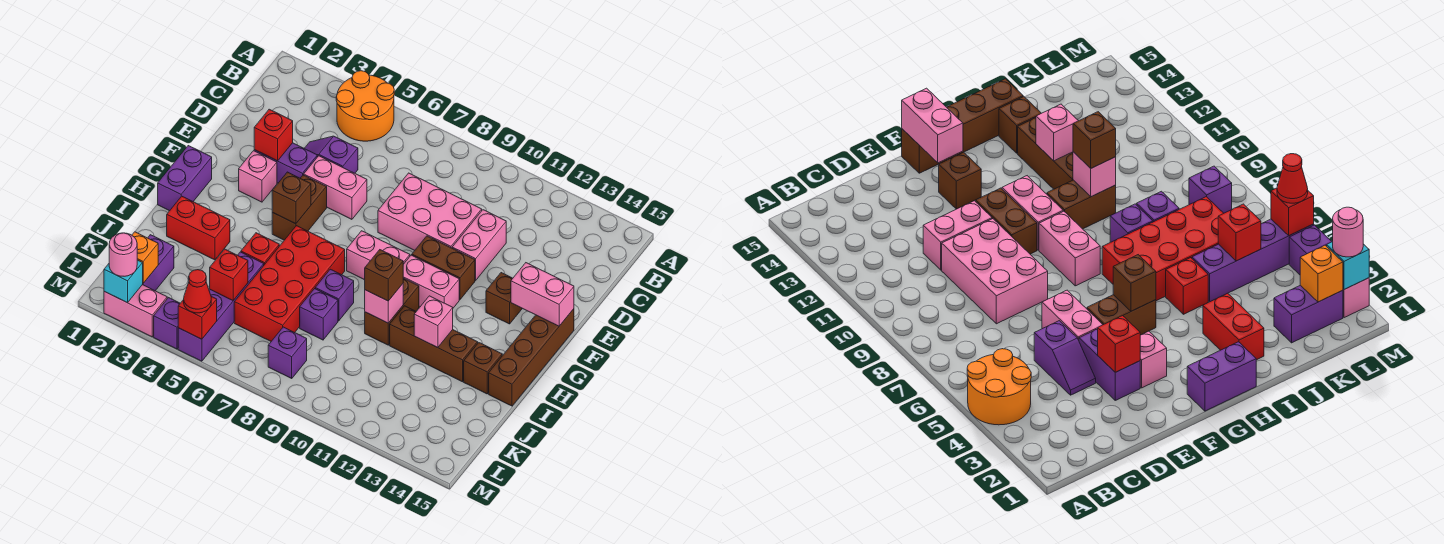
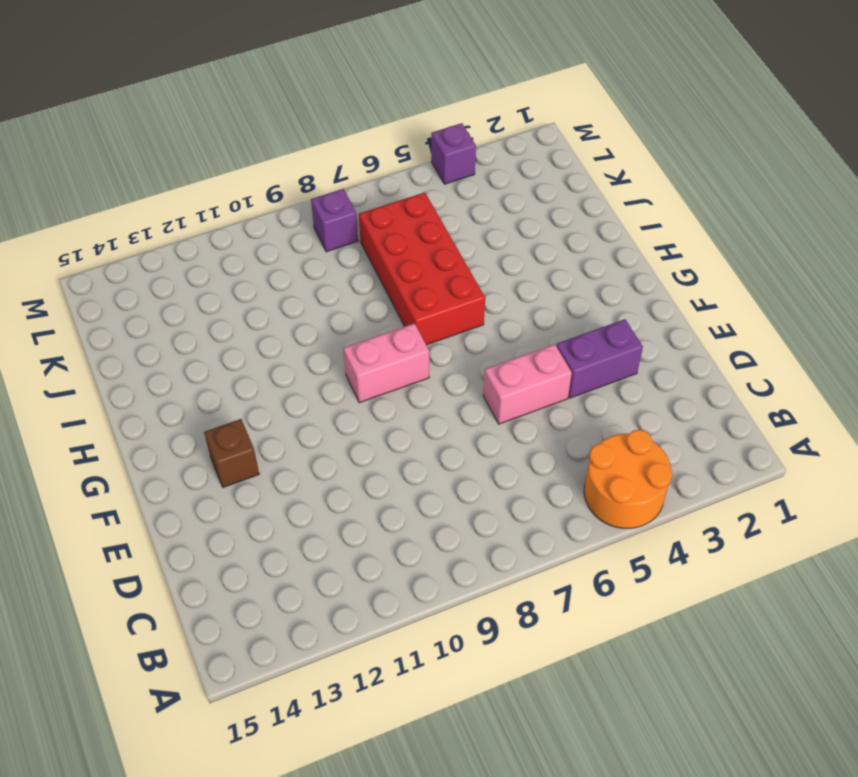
none -> purple 1x2 slope [304,136,358,173]
none -> pink 2x3 brick [378,173,482,250]
none -> pink 1x2 brick [452,210,506,280]
none -> pink 1x1 brick [239,151,277,202]

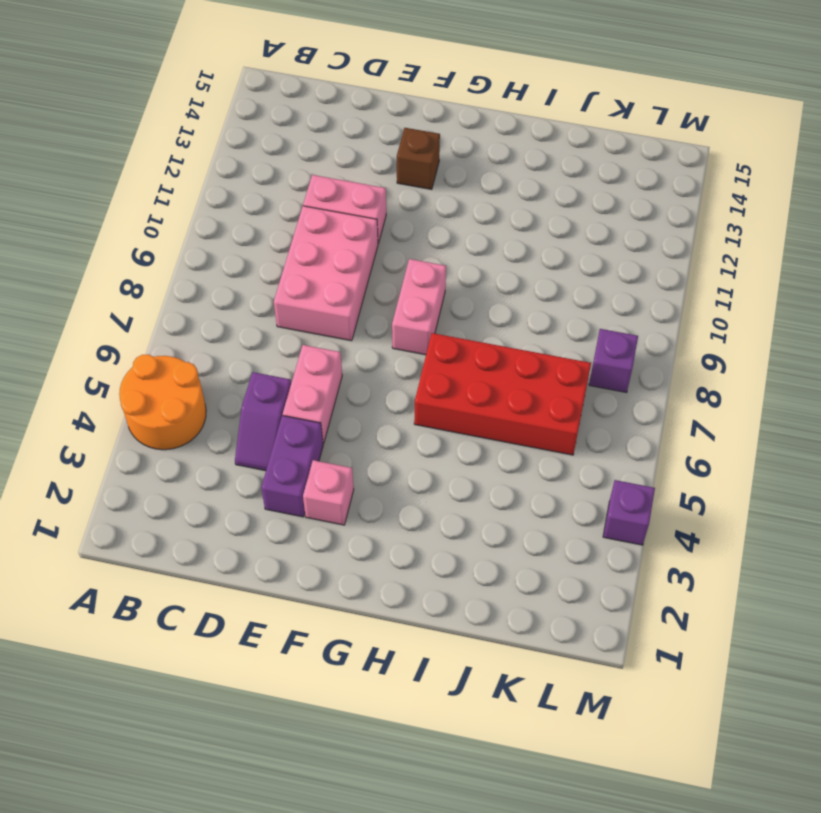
none -> brown 1x2 brick [272,175,327,240]
none -> brown 1x2 brick [412,236,475,300]
none -> brown 1x4 brick [489,309,574,406]
none -> purple 1x2 brick [158,146,212,211]

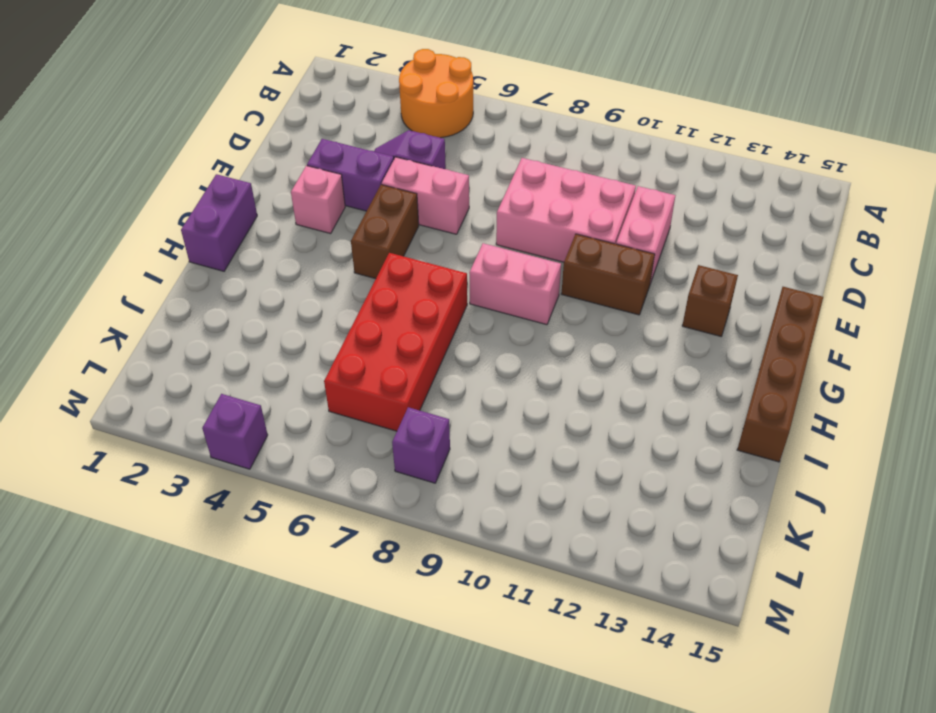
none -> pink 1x2 brick [403,255,459,308]
none -> brown 1x2 brick [365,278,419,345]
none -> red 1x2 brick [167,196,230,260]
none -> red 1x1 brick [241,233,279,265]

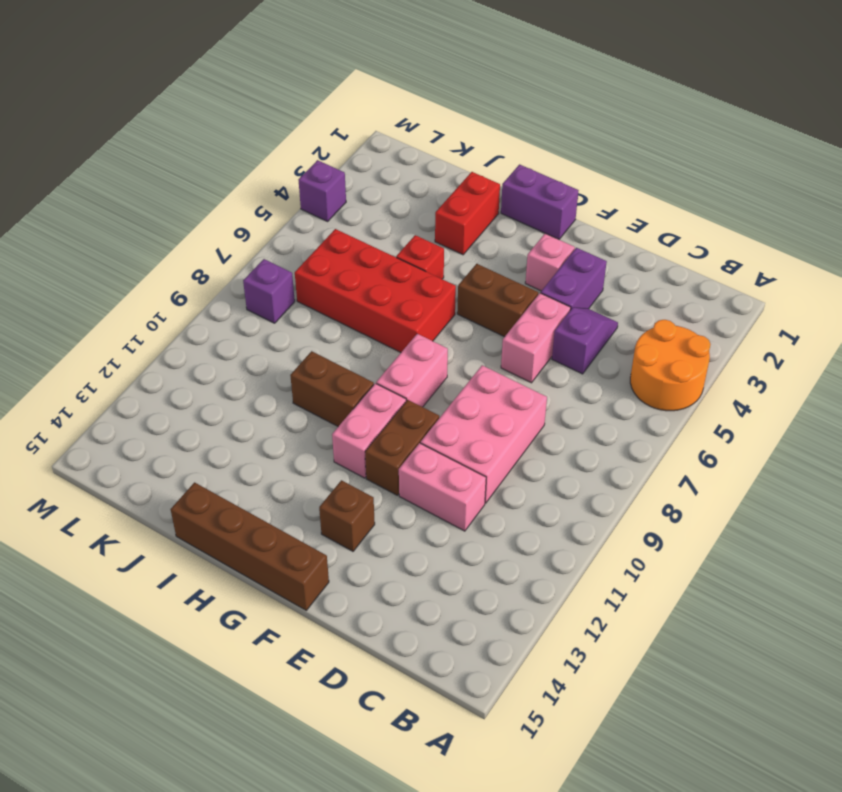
none -> purple 1x1 brick [315,269,354,321]
none -> brown 1x3 brick [390,306,478,382]
none -> brown 1x1 brick [464,343,502,394]
none -> purple 1x4 brick [178,252,264,361]

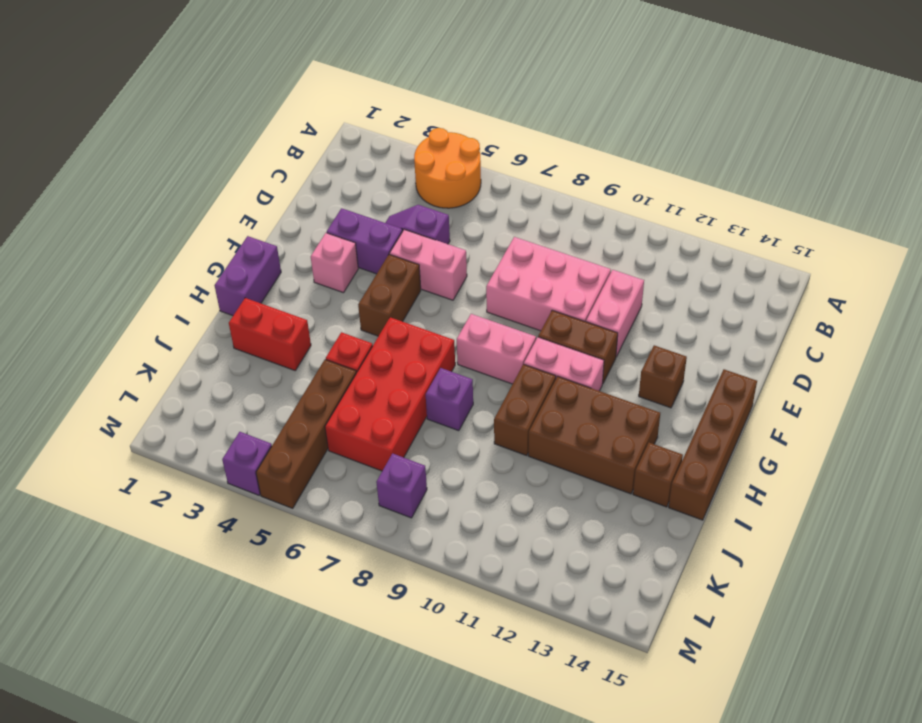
brown 2x3 brick [528,376,660,494] -> brown 1x3 brick [390,306,478,382]
brown 1x4 brick [256,359,356,508] -> purple 1x4 brick [178,252,264,361]
none -> purple 1x1 brick [300,289,338,340]
none -> purple 1x2 brick [143,235,174,291]
none -> pink 1x2 brick [104,285,167,337]
none -> red 1x1 brick [254,109,293,161]

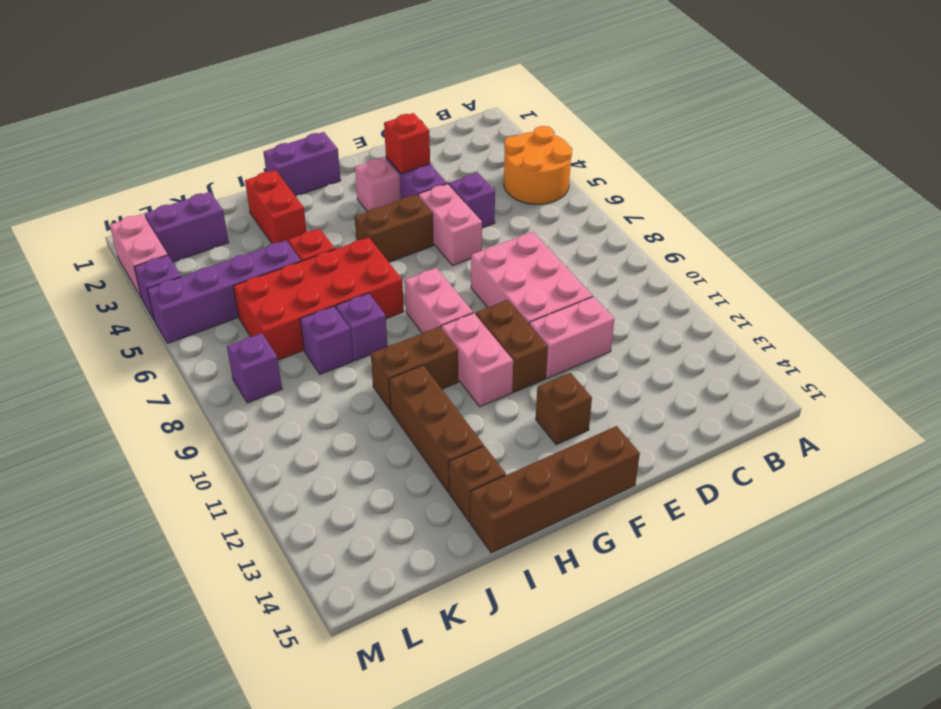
none -> pink 1x2 brick [511,263,574,326]
none -> brown 1x1 brick [272,172,311,224]
none -> pink 1x1 brick [365,284,403,323]
none -> pink 1x1 brick [414,296,453,348]

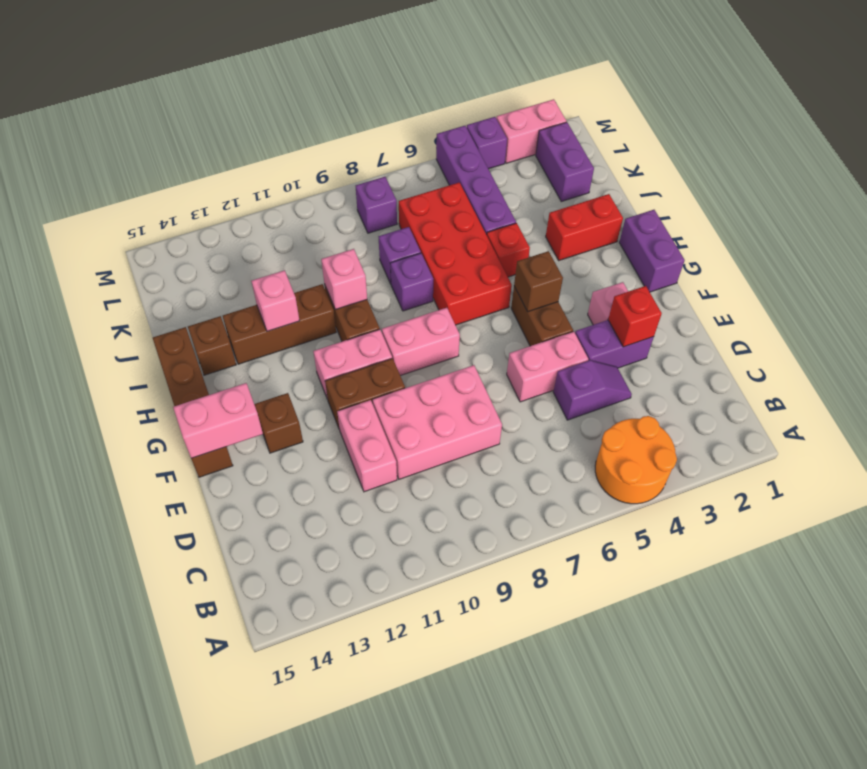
none -> red 1x1 brick [210,249,248,300]
none -> orange 1x1 brick [132,232,158,283]
none -> cyan 1x1 brick [104,260,143,303]
none -> red 1x1 brick [178,297,217,339]

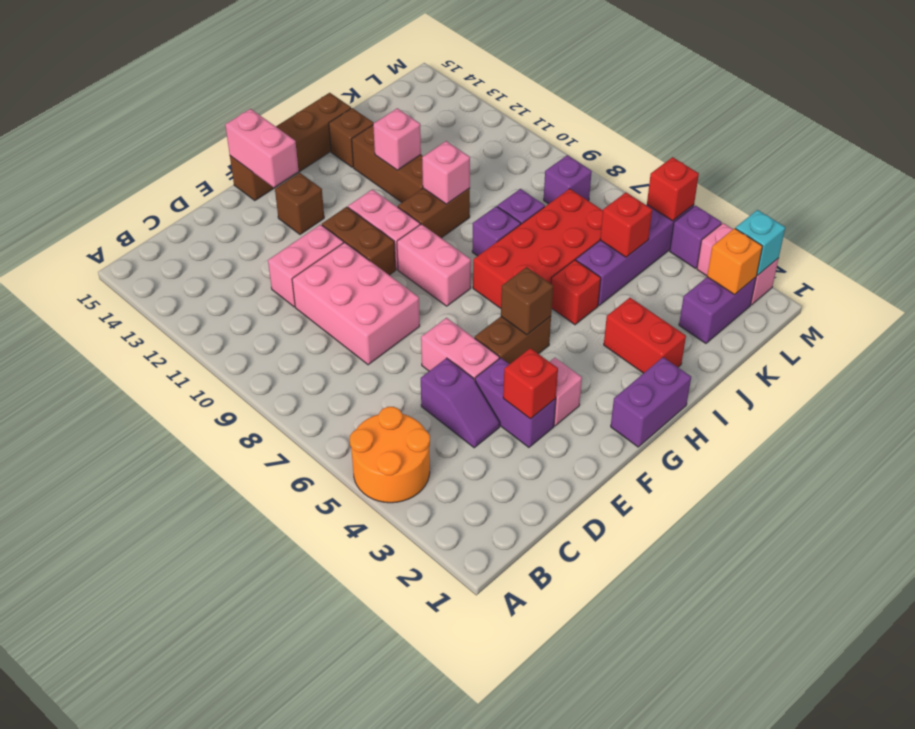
none -> brown 1x1 brick [365,250,403,301]
none -> pink 1x1 round brick [109,233,137,276]
none -> red 1x1 cone [184,270,211,313]

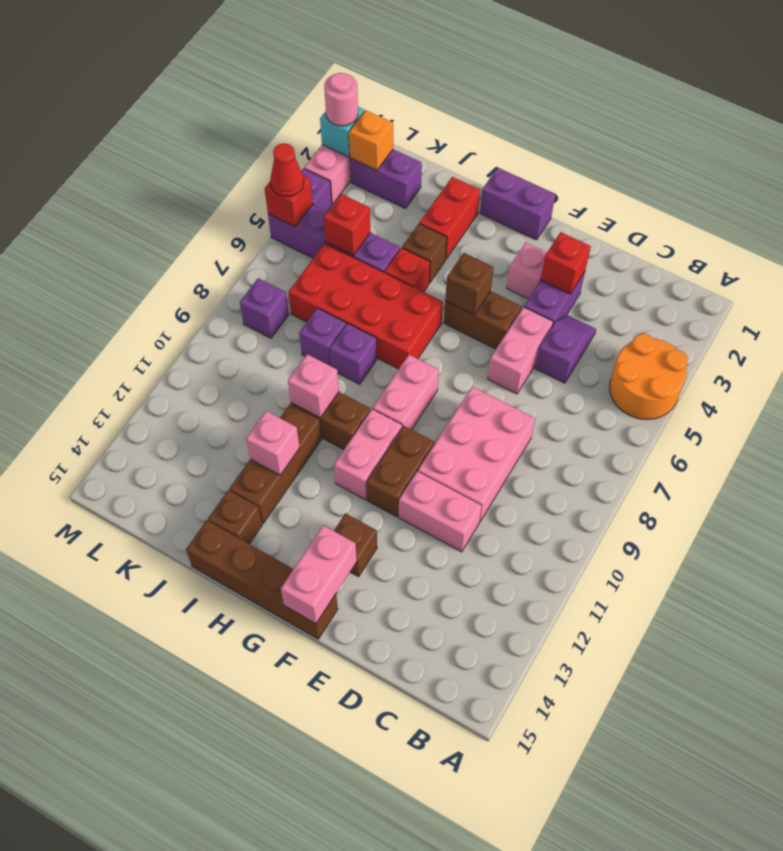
brown 1x1 brick [402,224,447,283] -> brown 1x1 brick moved to [365,250,403,301]

